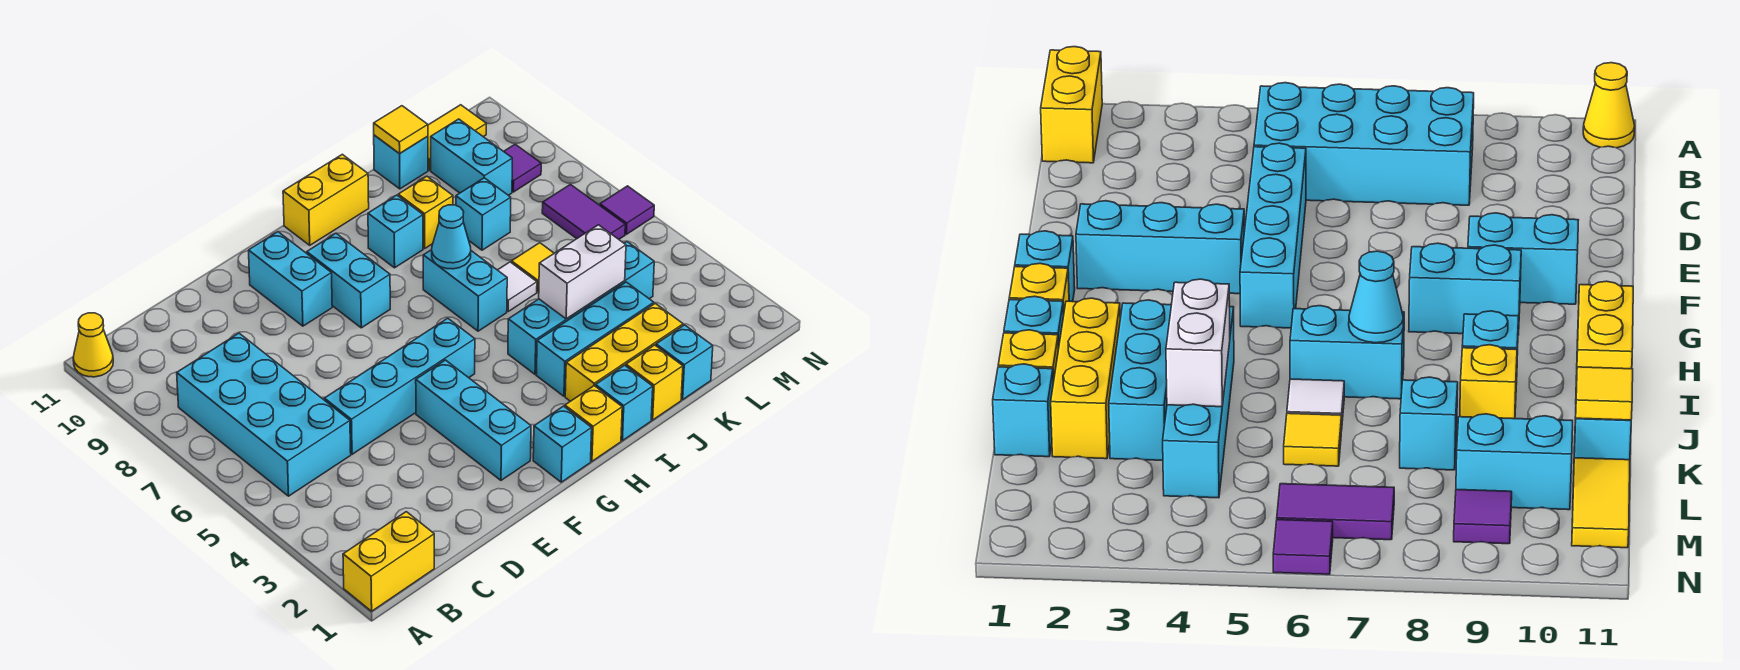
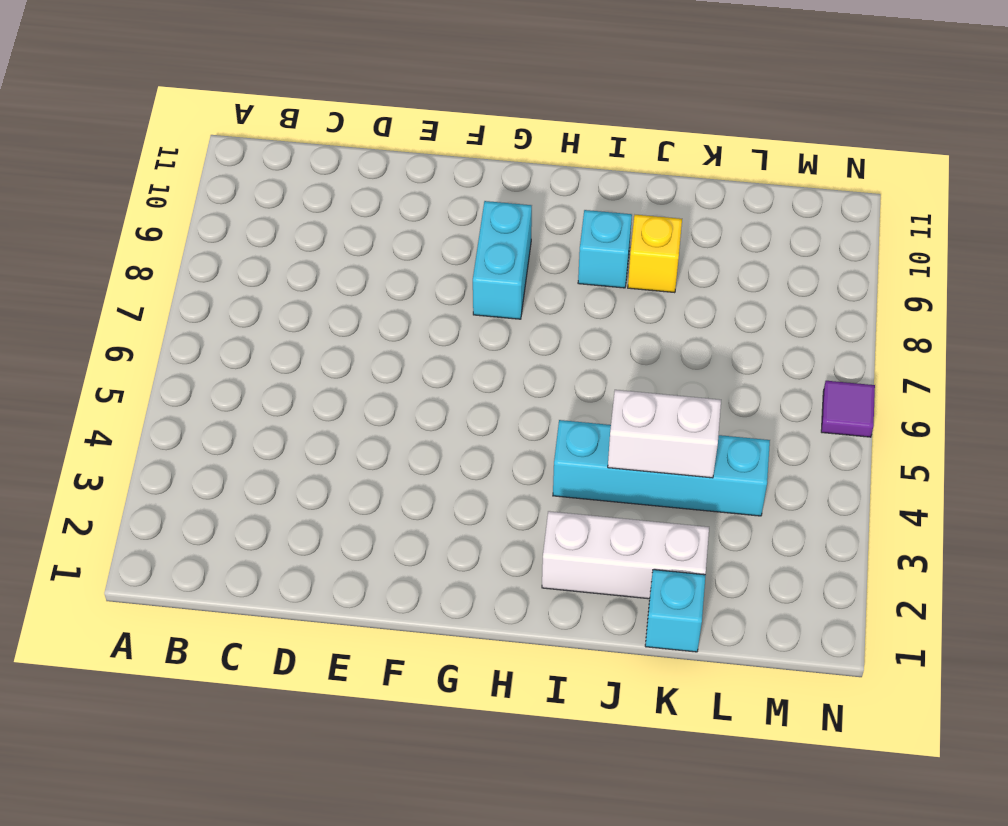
white 1x3 brick [542,511,709,599] -> yellow 1x3 brick [565,303,683,401]
none -> yellow 1x2 brick [343,512,434,611]
none -> yellow 1x1 cone [73,313,113,377]
none -> cyan 2x4 brick [177,333,351,496]
none -> cyan 1x4 brick [324,318,475,454]

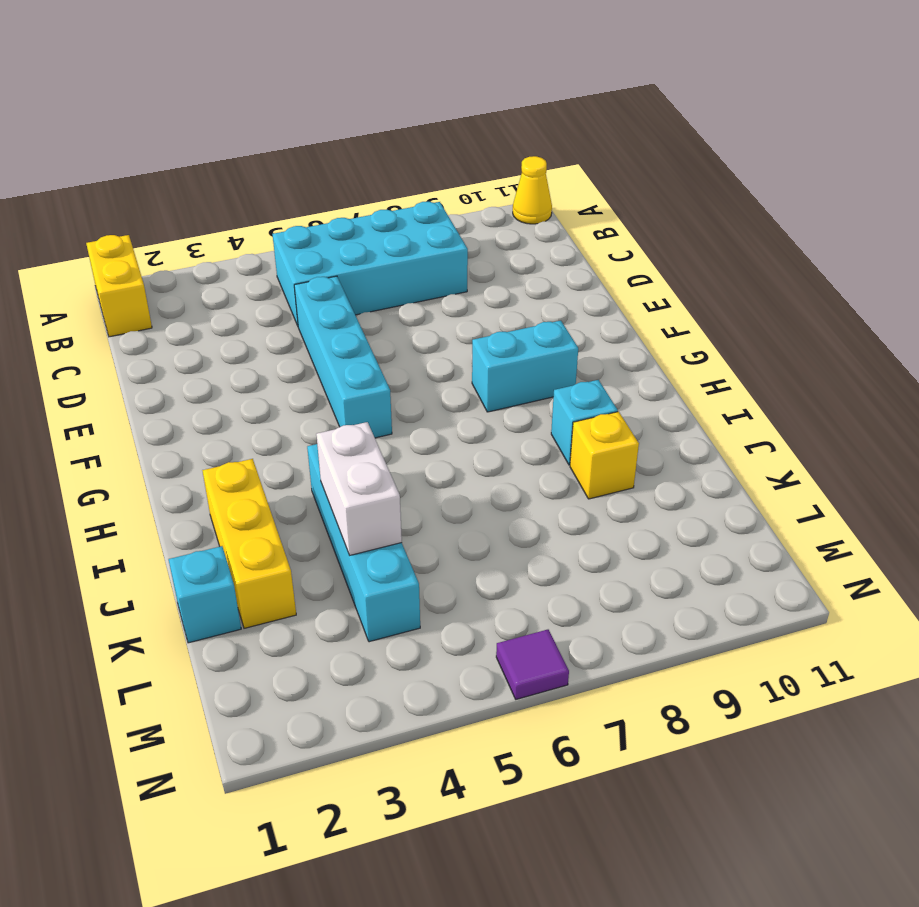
none -> cyan 1x3 brick [416,360,531,480]
none -> cyan 1x2 brick [249,232,332,326]
none -> cyan 1x1 brick [533,406,592,482]
none -> yellow 1x1 brick [565,386,622,461]

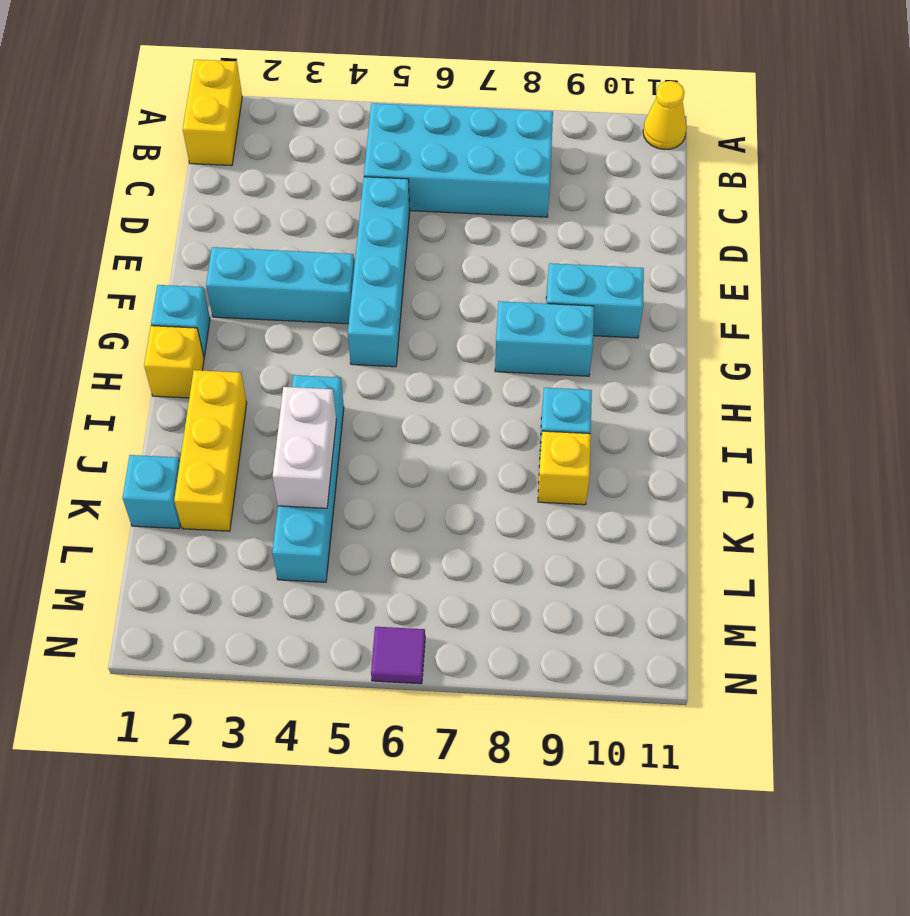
none -> yellow 1x2 brick [283,154,369,245]
none -> cyan 1x1 brick [596,365,653,441]
none -> cyan 1x3 brick [536,282,654,396]
none -> cyan 1x2 brick [423,250,507,331]

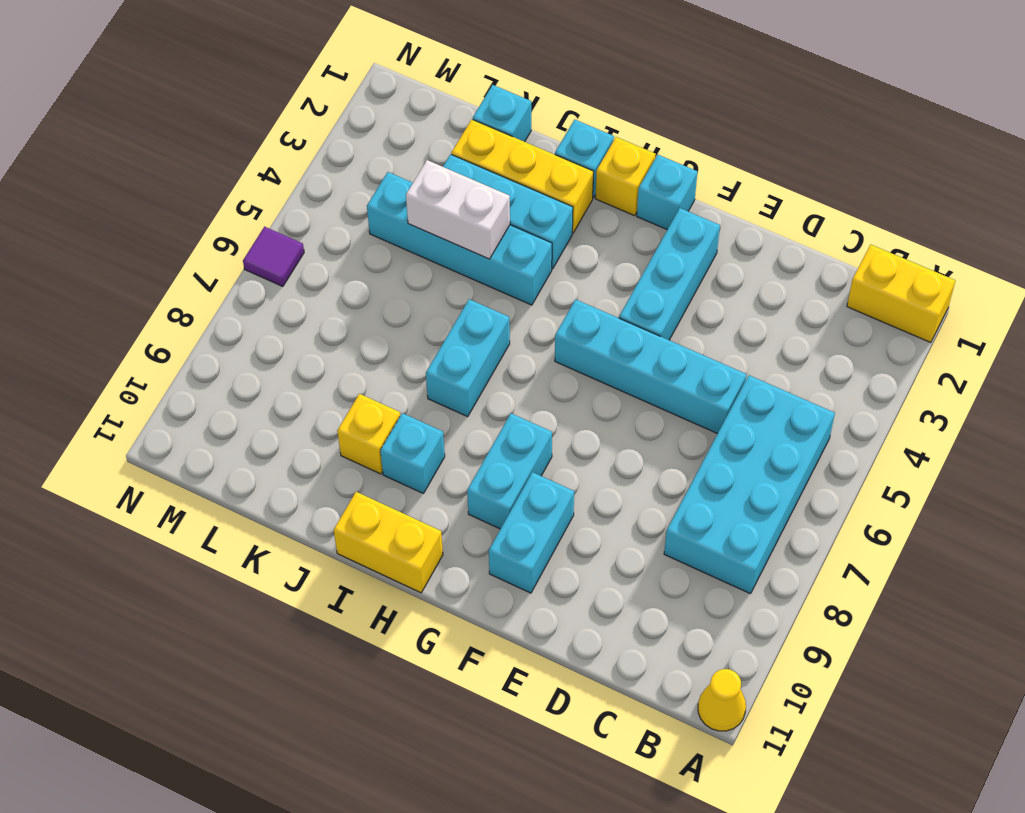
none -> yellow 1x1 brick [626,345,683,420]
none -> white 1x1 tile [498,262,537,311]
none -> yellow 1x1 tile [511,243,554,292]
none -> cyan 1x1 brick [456,178,511,250]

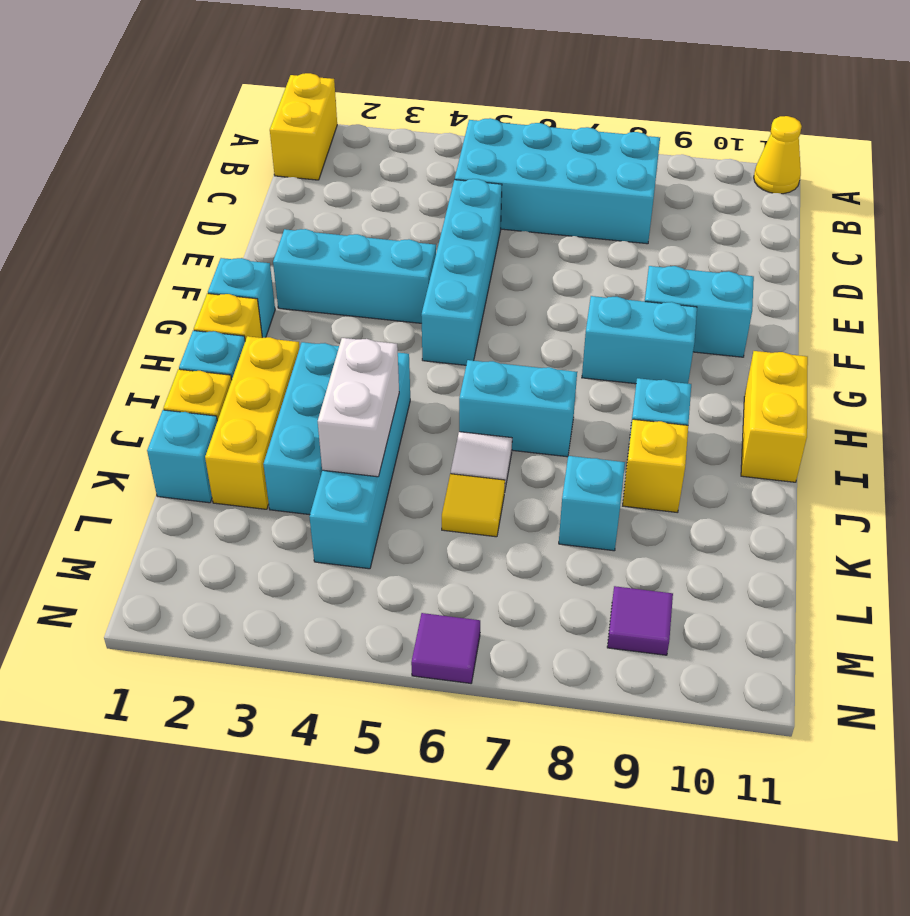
none -> cyan 1x1 brick [374,135,428,189]
none -> cyan 1x2 brick [431,119,512,195]
none -> yellow 1x2 tile [428,105,486,170]
none -> purple 1x2 tile [542,184,625,239]

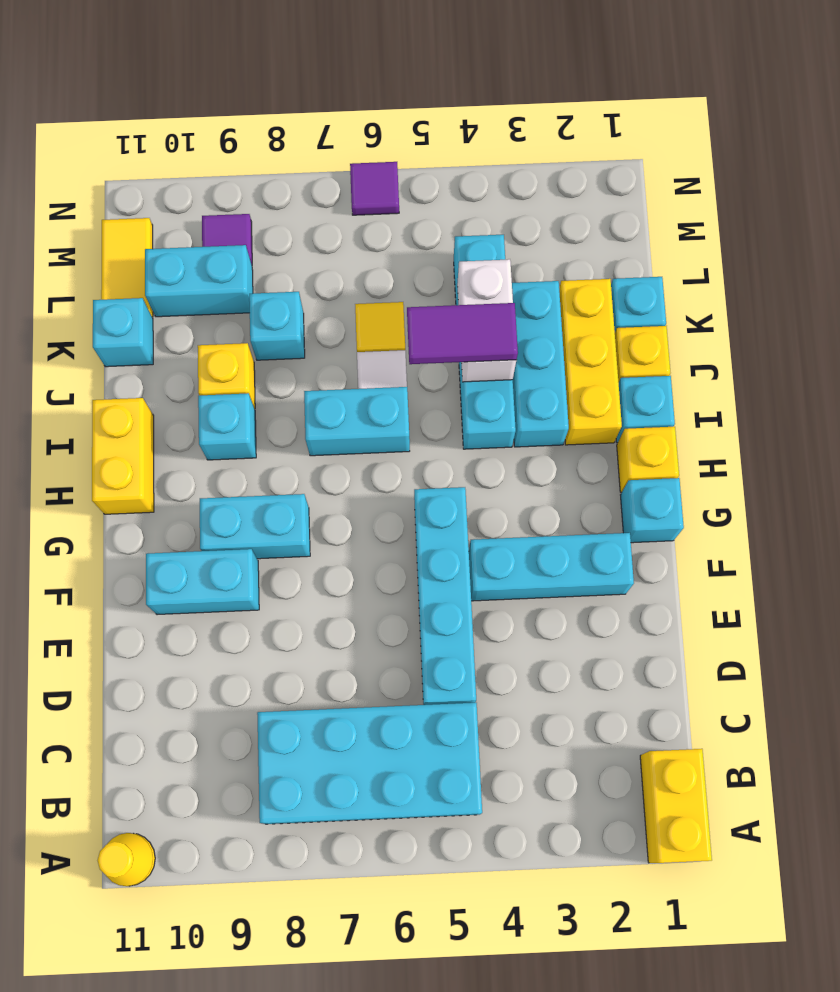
purple 1x2 tile [407,303,518,364] -> purple 1x2 tile moved to [542,184,625,239]
none -> cyan 1x1 cone [432,205,471,269]
none -> yellow 1x1 tile [374,106,428,153]

